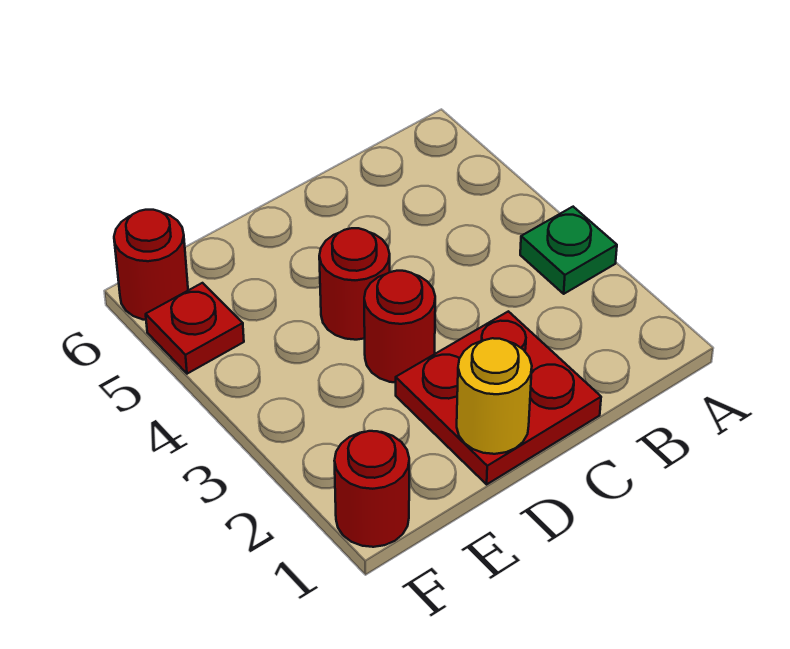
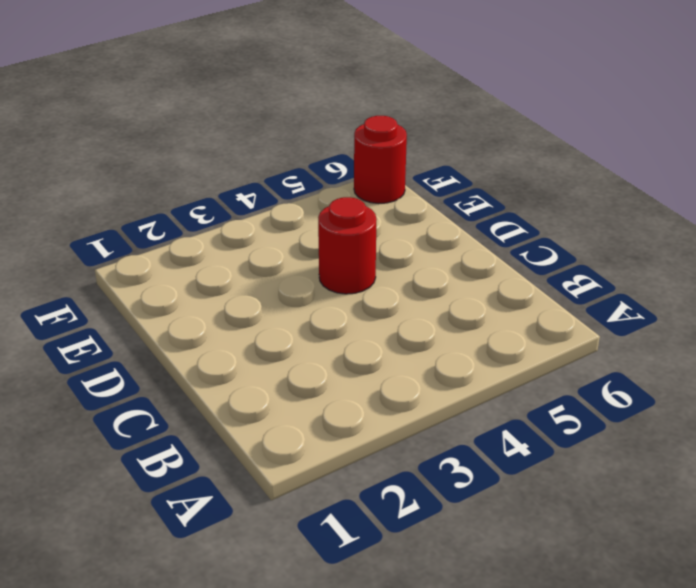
none -> green 1x1 plate [520,207,617,294]
none -> red 2x2 plate [396,311,601,484]

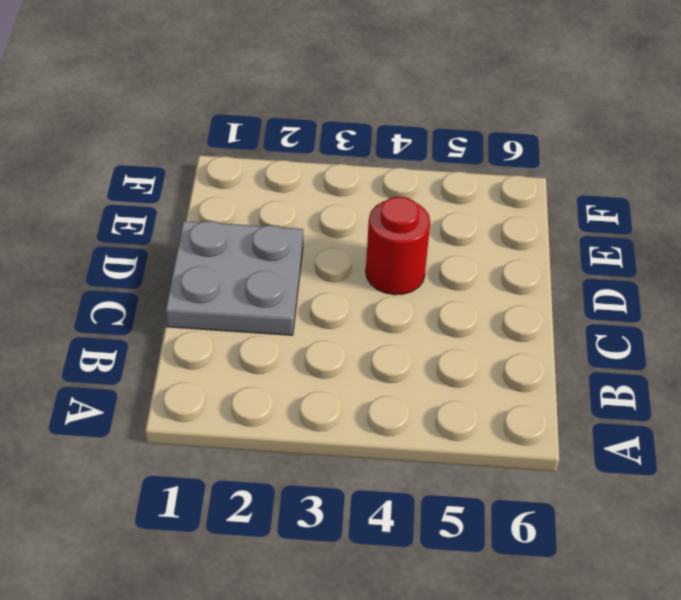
grey 2x2 plate [165,221,303,335] -> red 2x2 plate [396,311,601,484]
none -> green 1x1 plate [520,207,617,294]
none -> red 1x1 round brick [364,271,435,383]

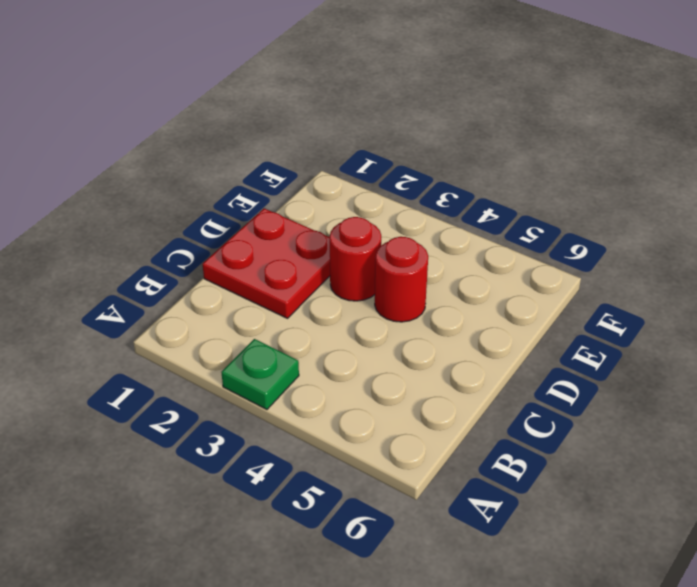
none -> red 1x1 round brick [334,431,409,547]
none -> red 1x1 plate [146,283,244,374]

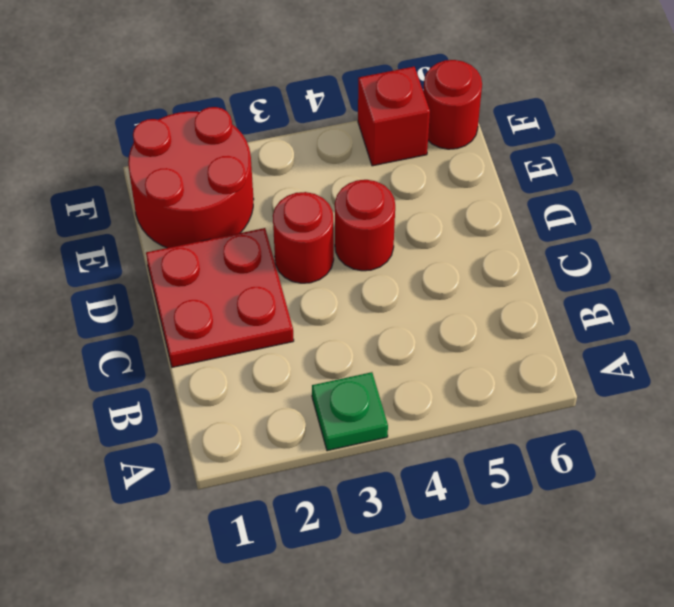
red 2x2 round brick [128,107,254,248] -> red 1x1 round brick [334,431,409,547]
red 1x1 brick [358,67,430,166] -> red 1x1 plate [146,283,244,374]
none -> yellow 1x1 round brick [457,338,532,454]

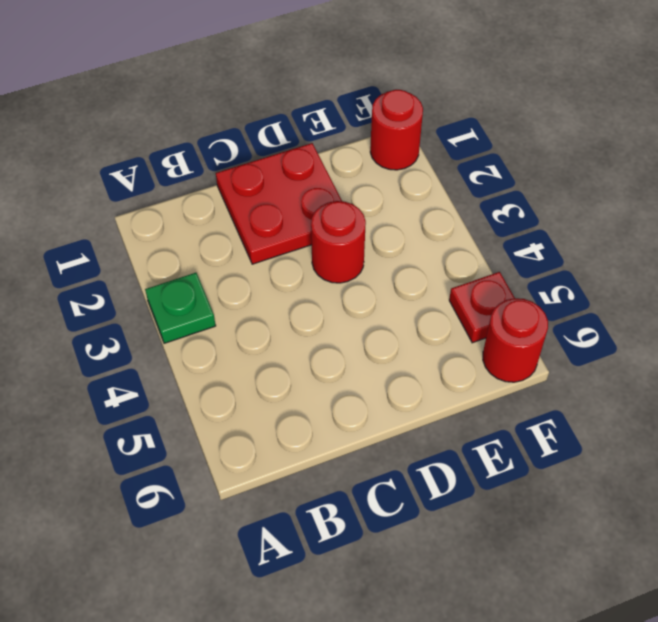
none -> red 1x1 round brick [319,228,390,340]
none -> yellow 1x1 round brick [457,338,532,454]

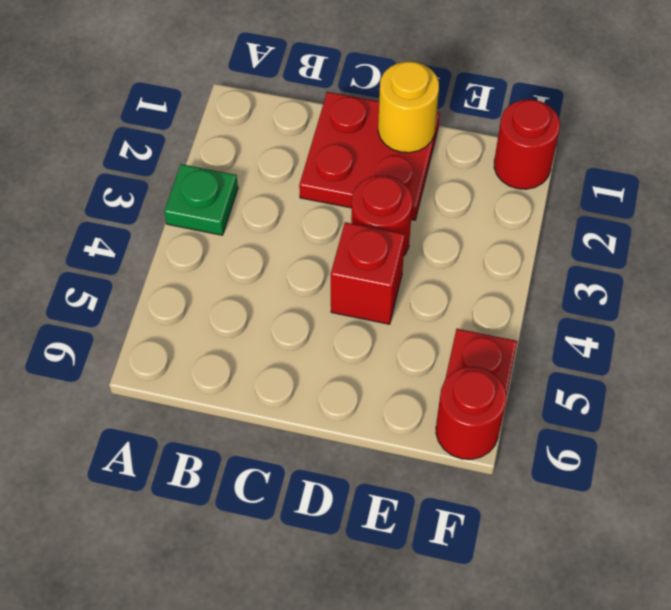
red 1x1 brick [331,222,405,324] -> red 1x1 round brick [319,228,390,340]

